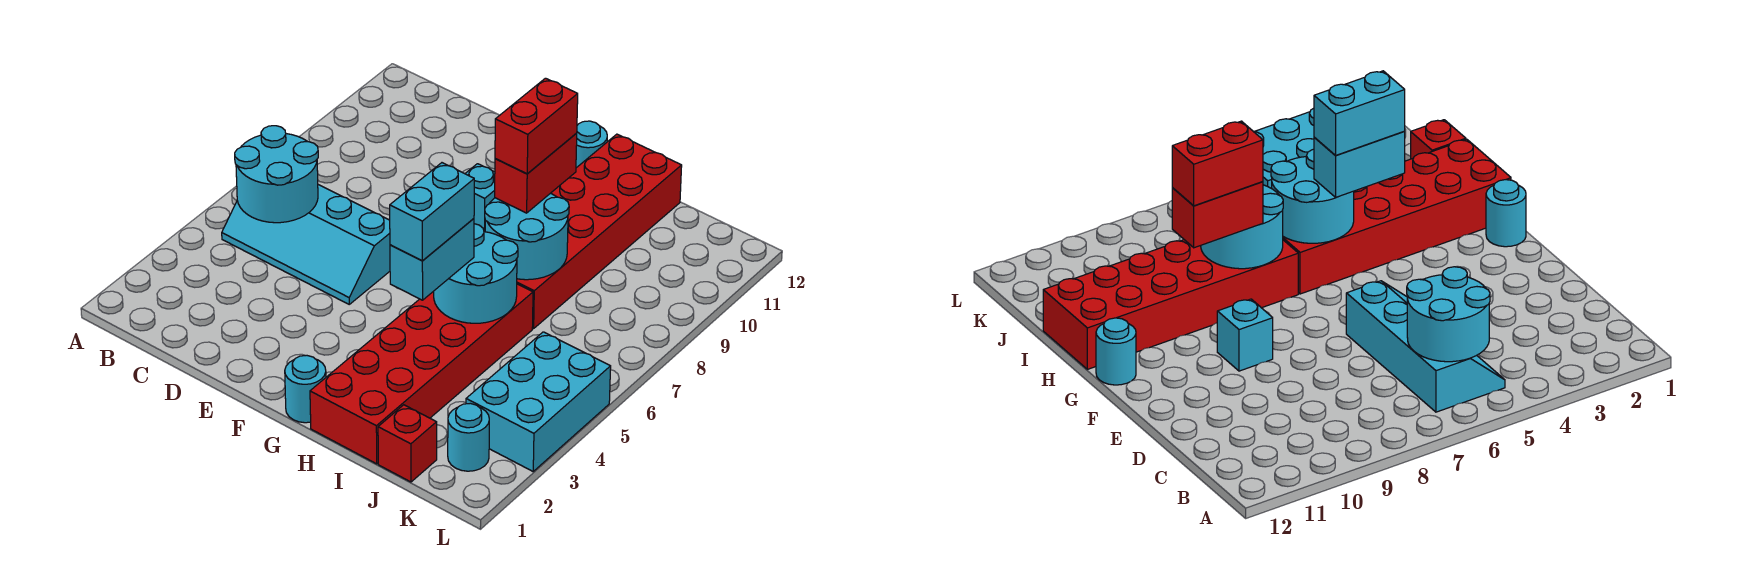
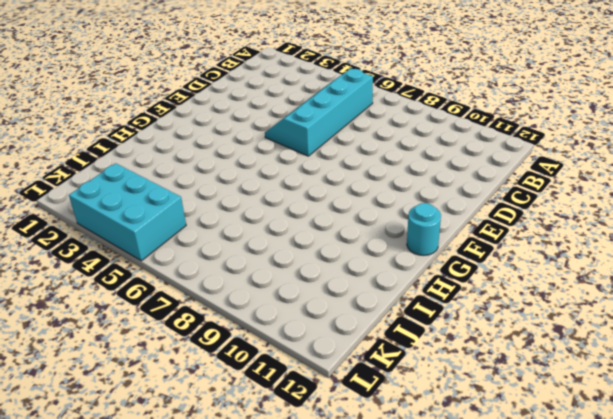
none -> cyan 1x1 brick [465,164,495,232]
none -> cyan 1x1 round brick [285,356,326,423]
none -> red 2x6 brick [310,284,533,464]

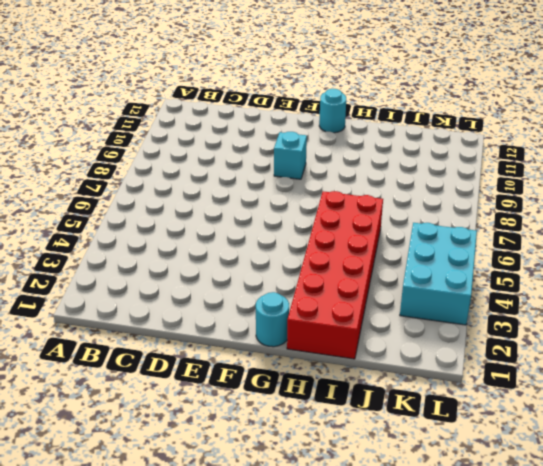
none -> cyan 2x4 slope [222,185,390,304]
none -> red 2x6 brick [517,134,682,329]
none -> red 1x1 brick [378,405,437,482]

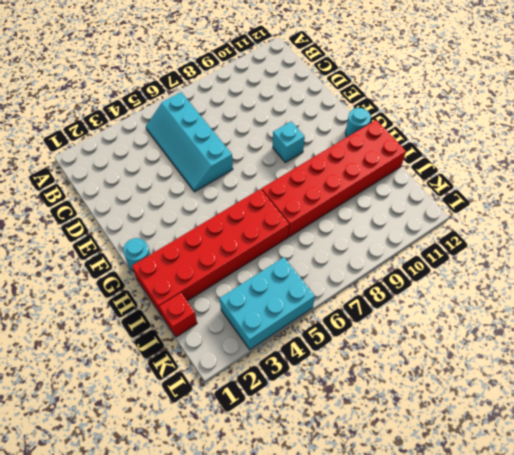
none -> cyan 1x1 round brick [448,403,489,471]
none -> cyan 2x2 round brick [235,126,318,223]
none -> cyan 2x2 round brick [434,224,518,323]

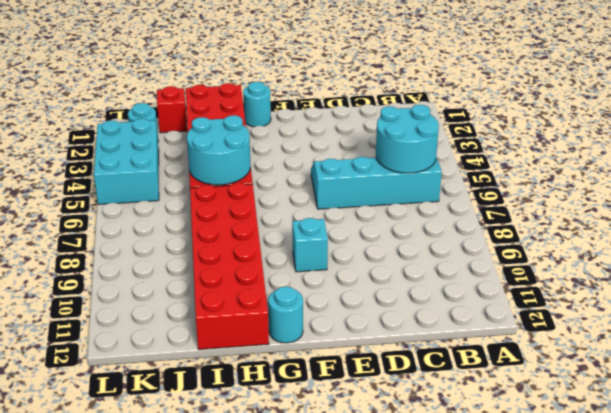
none -> cyan 2x2 round brick [485,193,569,280]
none -> cyan 1x2 brick [390,219,474,300]
none -> red 1x2 brick [495,133,577,213]

